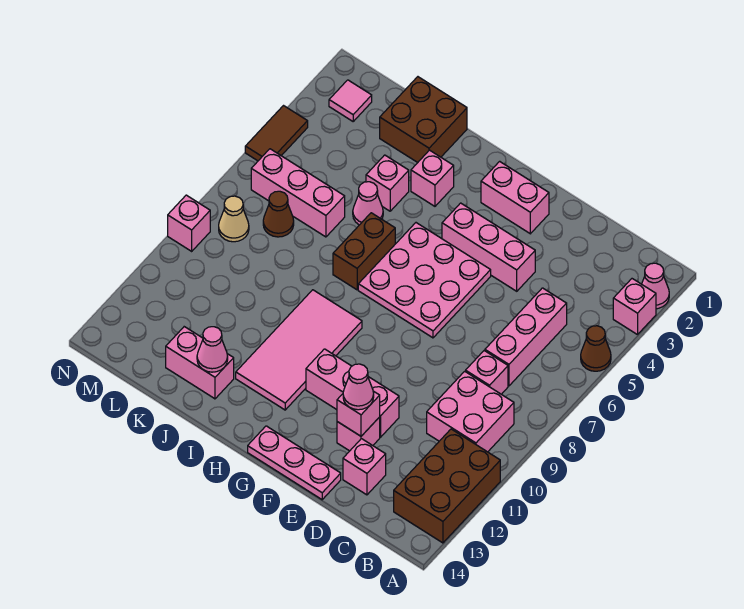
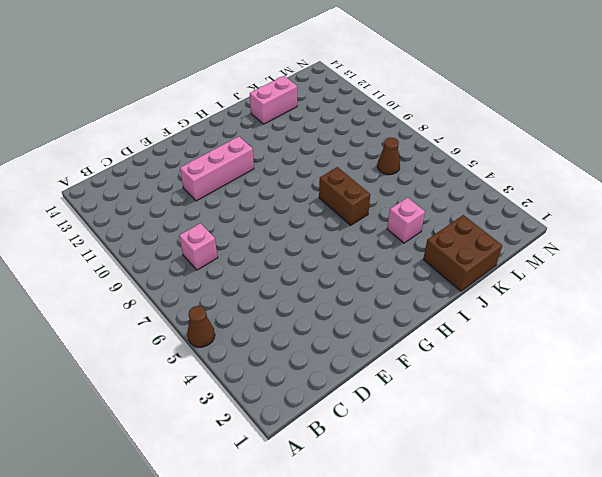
none -> pink 1x1 cone [642,263,669,309]
none -> pink 1x1 brick [613,279,656,335]
none -> brown 2x3 brick [394,429,500,543]
none -> pink 2x2 brick [427,371,514,452]

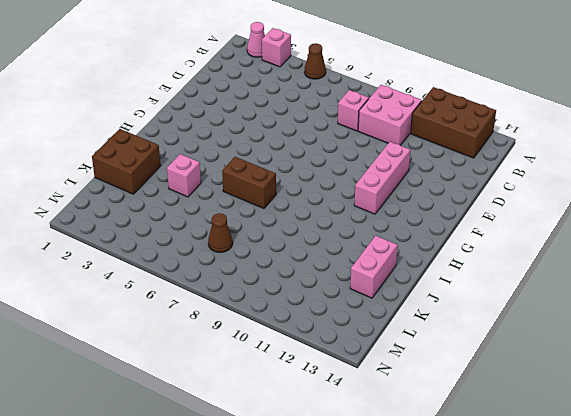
none -> pink 1x3 brick [485,288,567,386]
none -> pink 1x1 brick [343,439,386,495]
none -> pink 1x3 brick [442,203,535,291]
none -> pink 1x1 brick [337,417,380,451]

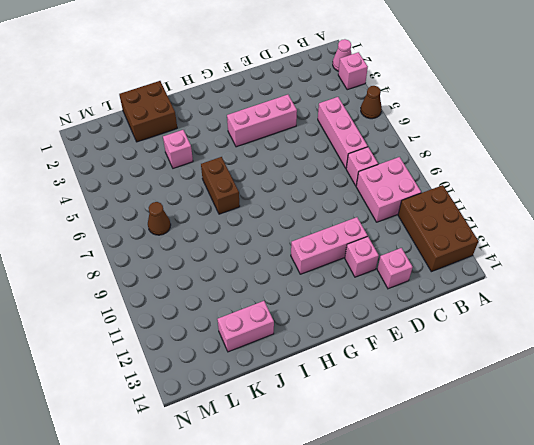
none -> pink 1x3 plate [248,426,341,500]
none -> pink 1x2 brick [481,161,549,234]
none -> pink 3x3 plate [358,223,491,338]
none -> pink 2x4 tile [236,290,362,410]

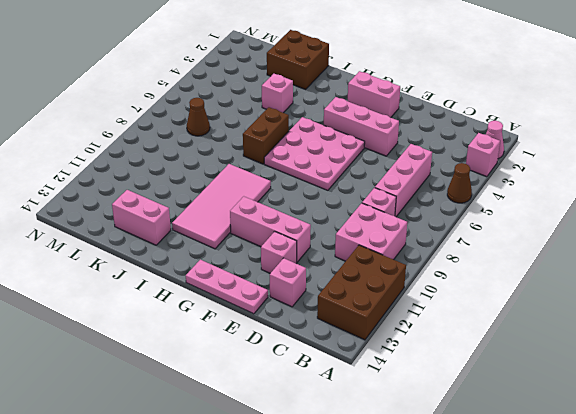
none -> pink 1x1 brick [411,150,454,206]
none -> pink 1x1 cone [353,182,383,225]
none -> pink 1x3 brick [251,149,345,237]
none -> pink 1x1 tile [329,80,372,121]

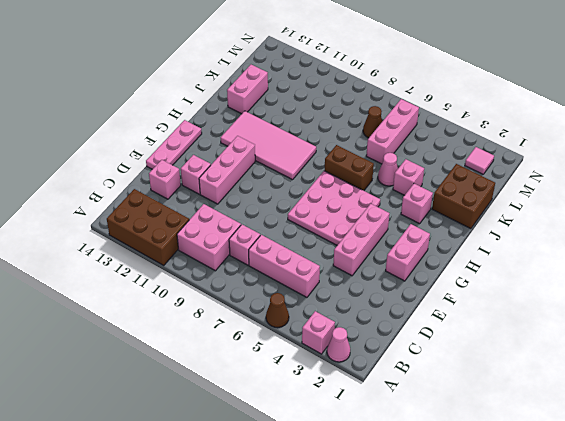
none -> tan 1x1 cone [219,196,249,242]
none -> brown 1x2 tile [245,106,308,161]
none -> pink 1x1 brick [168,195,210,251]
none -> pink 1x1 brick [337,391,380,436]

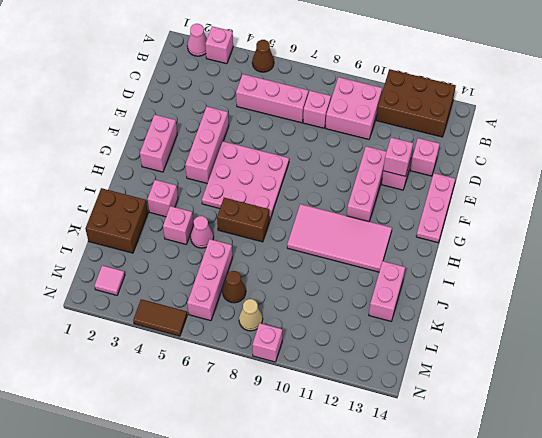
none -> pink 1x1 cone [197,327,228,372]
none -> pink 1x1 cone [343,364,374,410]

